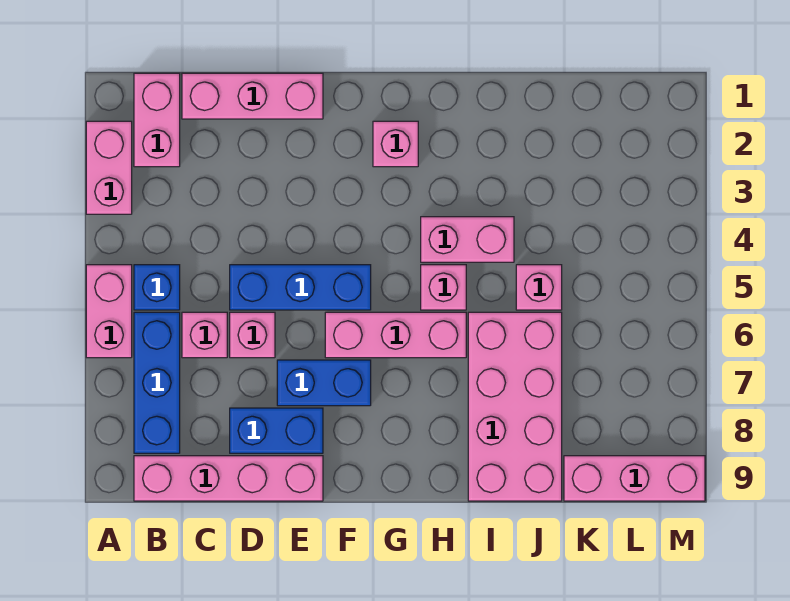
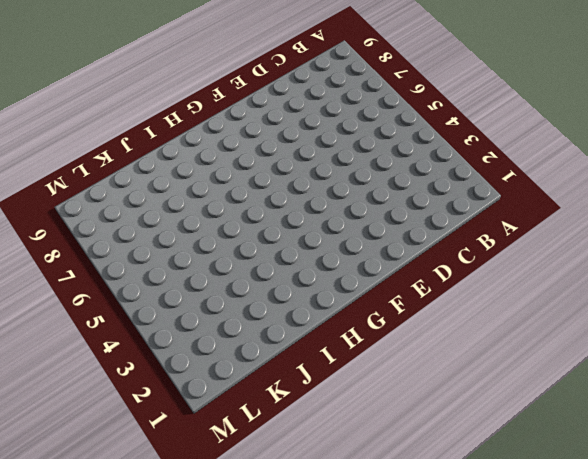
none -> pink 1x2 brick [86,121,132,214]
none -> pink 1x2 brick [86,265,132,358]
none -> pink 1x2 brick [134,73,180,167]

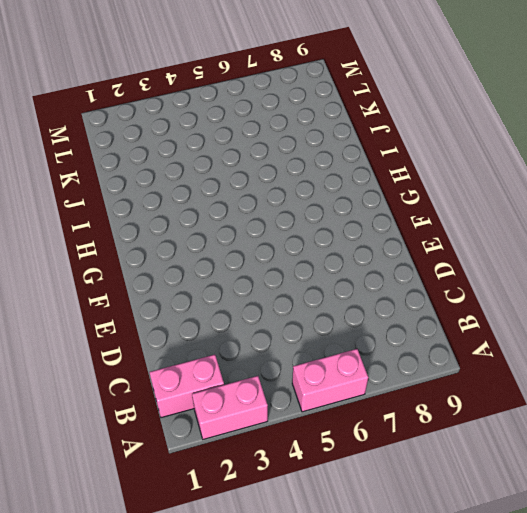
none -> blue 1x1 brick [134,265,180,310]
none -> blue 1x3 brick [134,312,180,453]
none -> pink 1x4 brick [134,456,323,501]

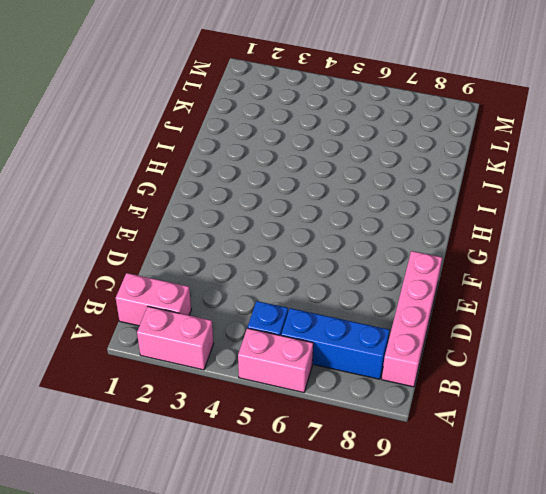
none -> pink 1x3 brick [182,73,323,119]
none -> pink 1x1 brick [182,312,227,358]
none -> blue 1x3 brick [230,265,371,310]

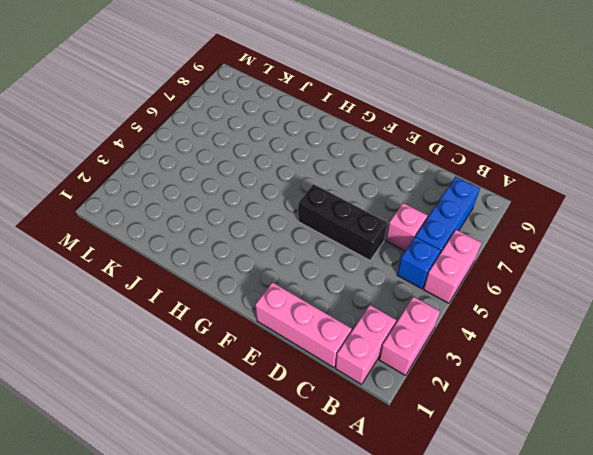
black 1x3 brick [298,184,387,260] -> blue 1x3 brick [230,265,371,310]
none -> pink 1x4 brick [134,456,323,501]
none -> pink 1x1 brick [230,312,275,358]
none -> blue 1x2 brick [230,408,323,453]

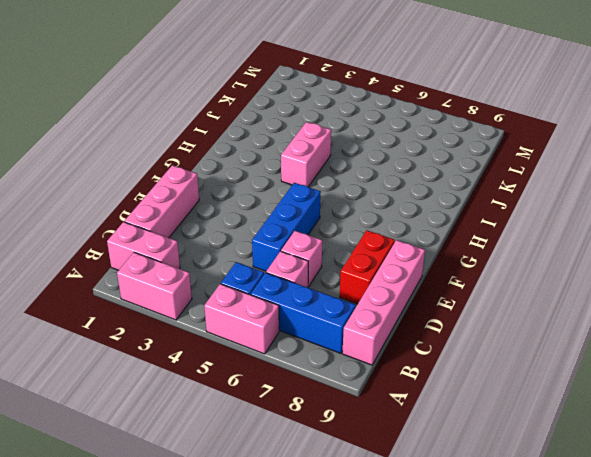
red 1x2 brick [340,230,395,304] -> blue 1x2 brick [230,408,323,453]
none -> blue 1x2 brick [277,360,371,406]
none -> pink 1x3 brick [325,312,466,358]
none -> pink 1x1 brick [373,121,418,167]

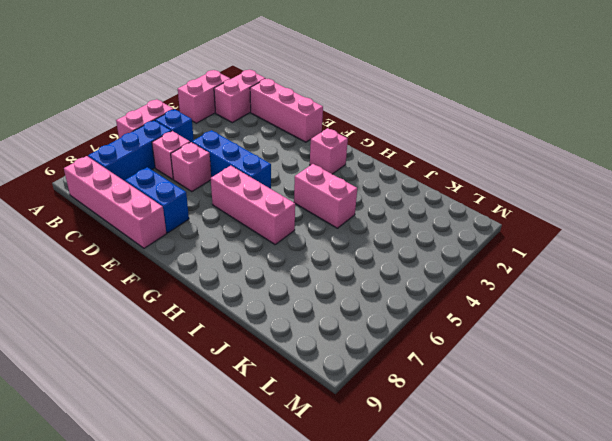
none -> blue 1x2 brick [277,360,371,406]
none -> pink 1x1 brick [421,265,466,310]
none -> pink 2x4 brick [468,312,562,501]

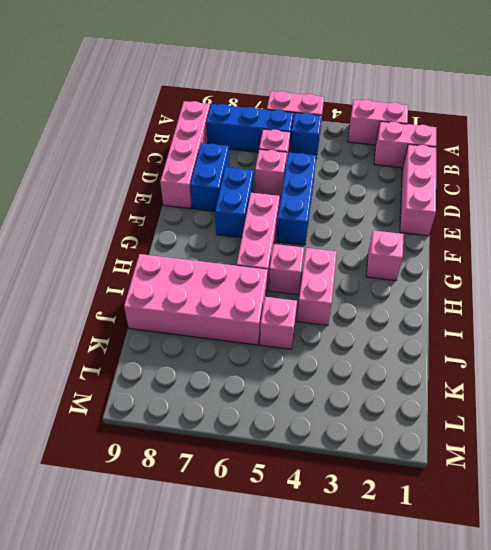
none -> pink 1x3 brick [564,456,705,501]

